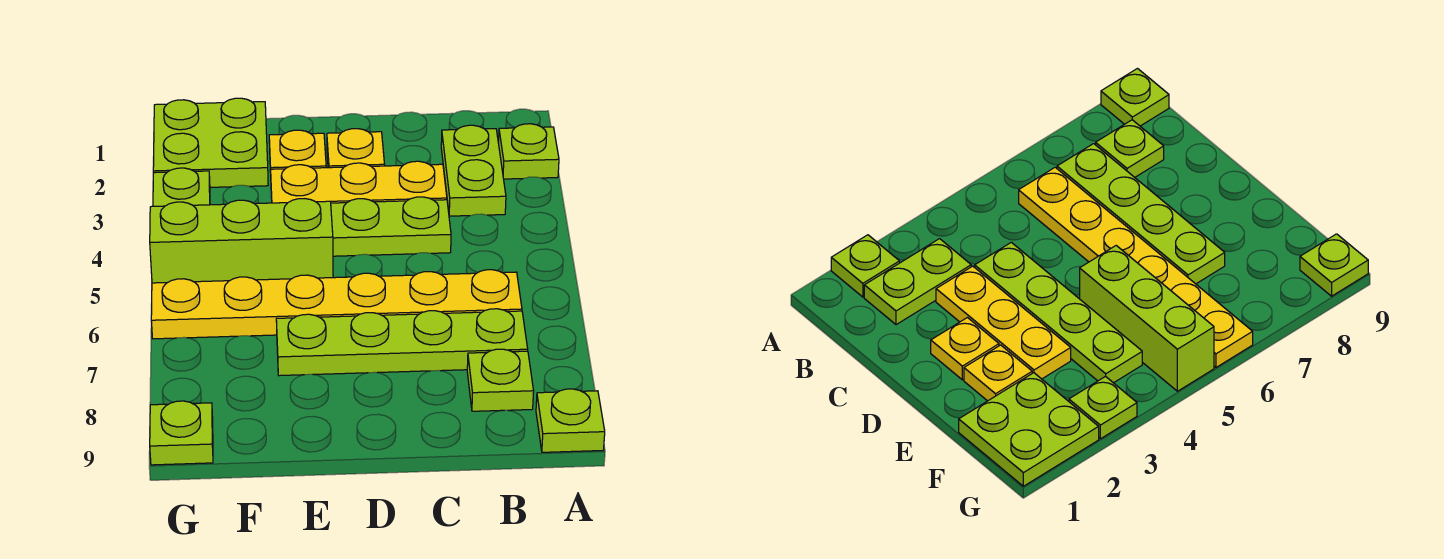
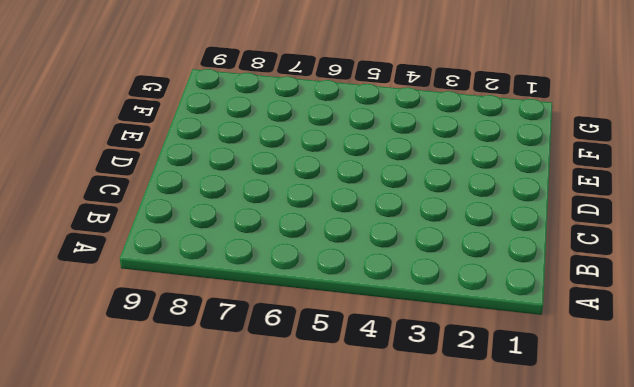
none -> lime 1x1 plate [499,124,559,179]
none -> lime 1x1 plate [536,389,605,452]
none -> lime 1x2 plate [441,125,506,216]

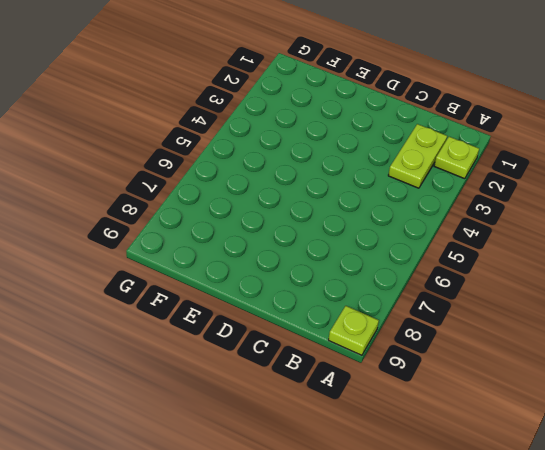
none -> yellow 1x6 plate [151,270,522,339]
none -> lime 1x4 plate [276,309,528,376]
none -> lime 1x1 plate [467,349,534,411]

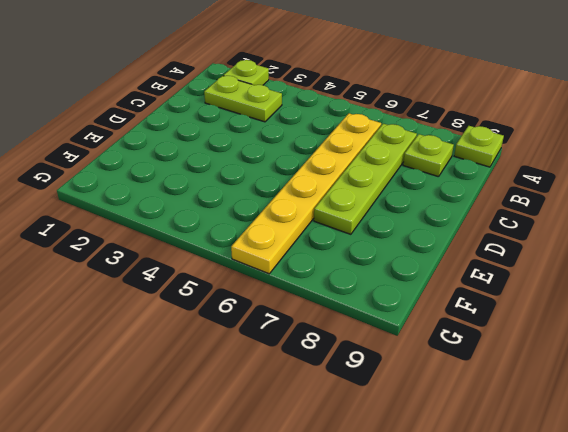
none -> yellow 1x3 plate [271,161,447,203]
none -> lime 1x4 plate [331,197,451,256]
none -> yellow 1x1 plate [327,129,385,168]

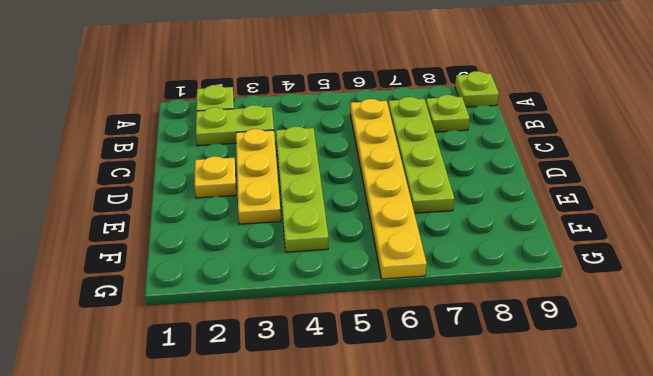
none -> yellow 1x1 plate [269,130,326,172]
none -> lime 1x3 brick [150,199,333,283]
none -> lime 2x2 plate [153,98,268,187]

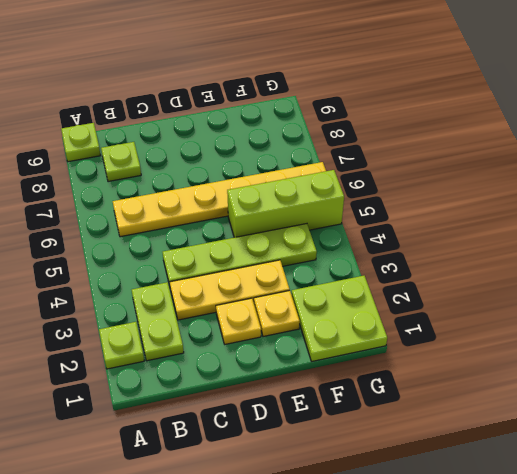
none -> lime 1x4 plate [276,309,528,376]
none -> lime 1x1 plate [153,168,210,206]
none -> lime 1x1 plate [150,401,213,465]

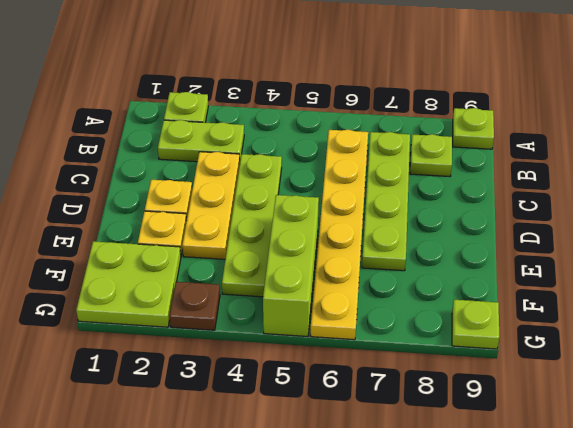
brown 1x1 plate [169,282,220,330] -> lime 1x1 plate [153,168,210,206]

